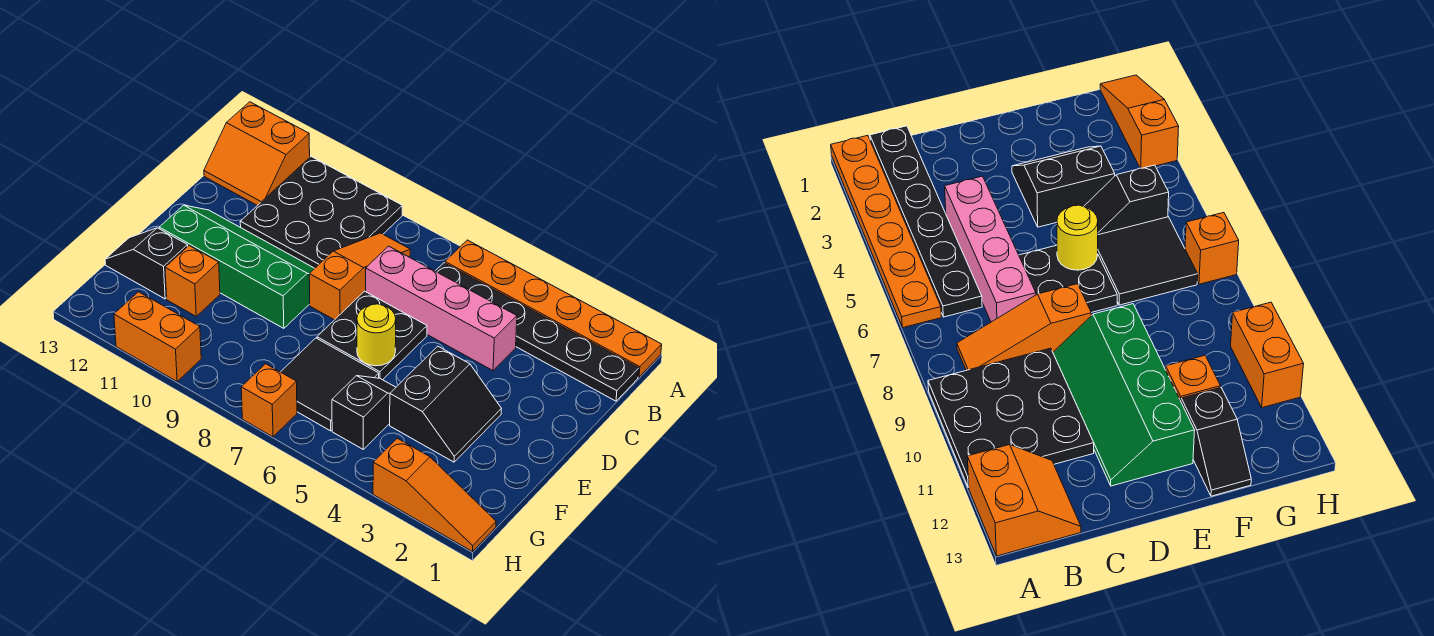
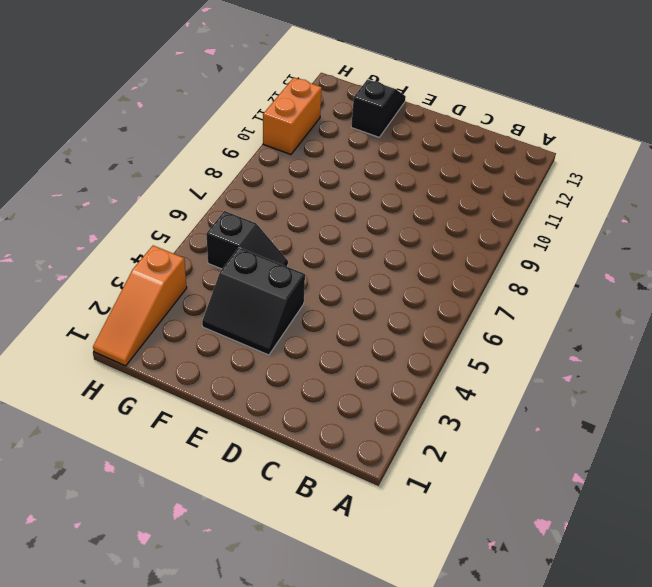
none -> orange 1x6 plate [445,240,662,377]
none -> black 3x3 plate [240,157,402,268]
none -> orange 2x2 slope [204,102,310,206]

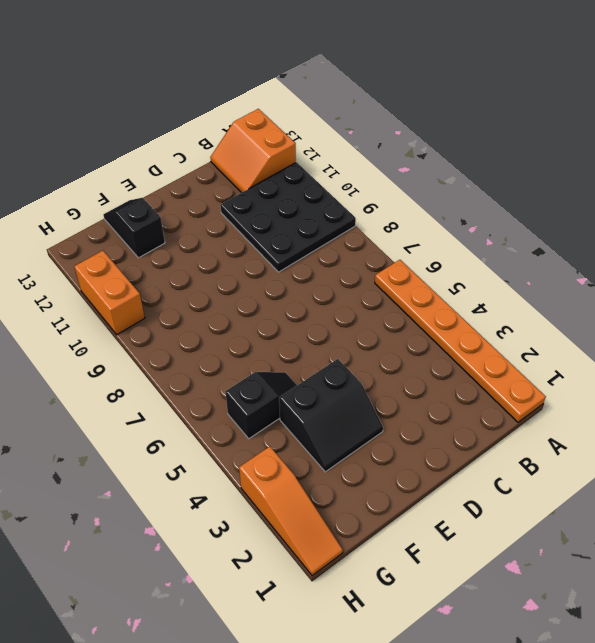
none -> black 1x6 plate [436,263,639,401]
none -> orange 1x3 slope [309,233,410,320]
none -> pink 1x4 brick [366,246,517,371]

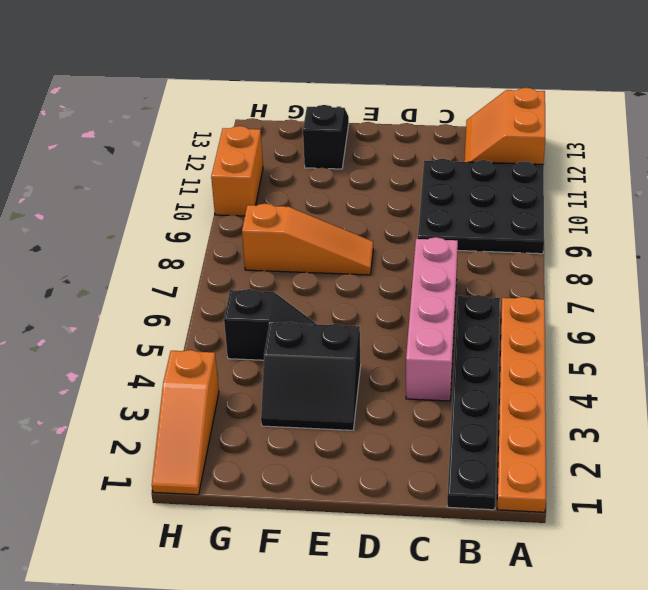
orange 1x3 slope [242,204,373,275] -> orange 1x3 slope moved to [309,233,410,320]
none -> black 2x2 plate [317,291,427,380]
none -> green 2x4 slope [159,205,315,328]
none -> black 2x2 tile [281,338,379,431]

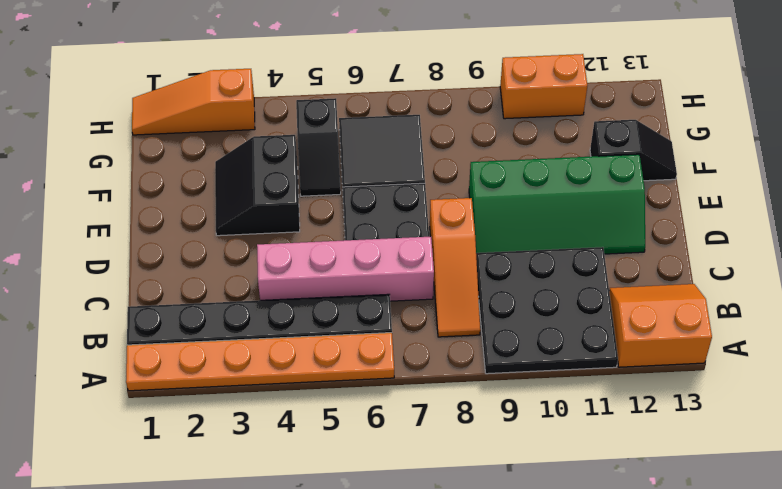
none -> orange 1x1 brick [165,246,220,316]
none -> orange 1x1 brick [241,364,297,437]
none -> yellow 1x1 round brick [357,304,396,366]

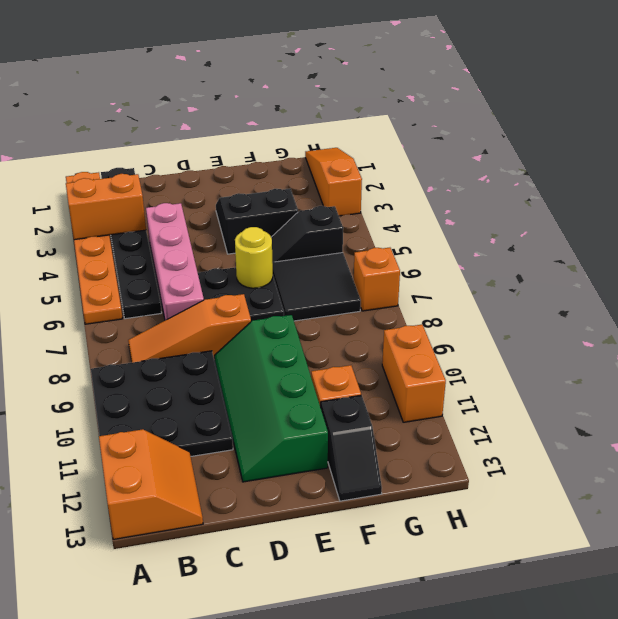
orange 1x2 brick [66,174,146,240] -> none

